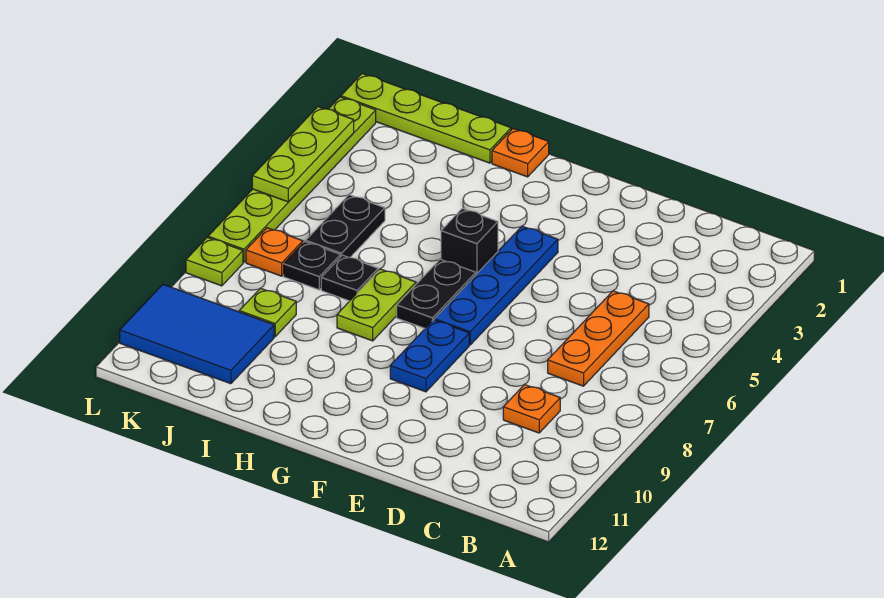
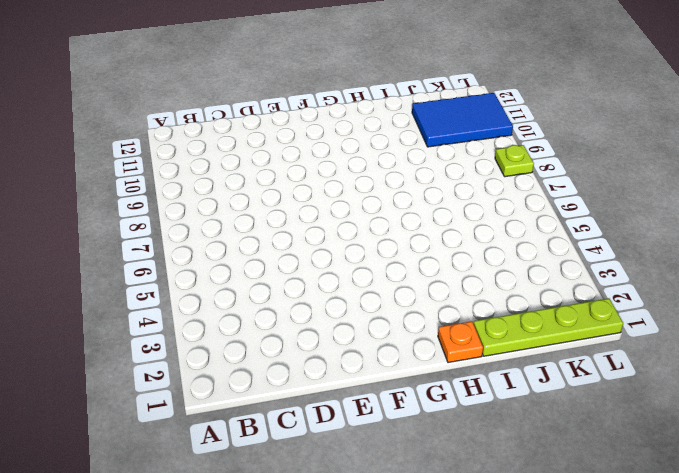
none -> orange 1x3 plate [548,291,649,386]
none -> orange 1x1 plate [503,385,560,433]
none -> blue 1x4 plate [434,226,558,345]

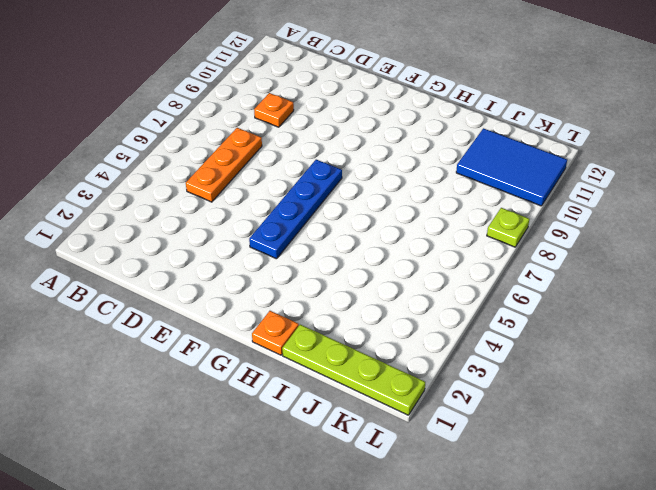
none -> blue 1x2 plate [390,320,469,392]
none -> black 1x1 brick [441,209,498,274]
none -> black 1x2 plate [397,259,476,328]

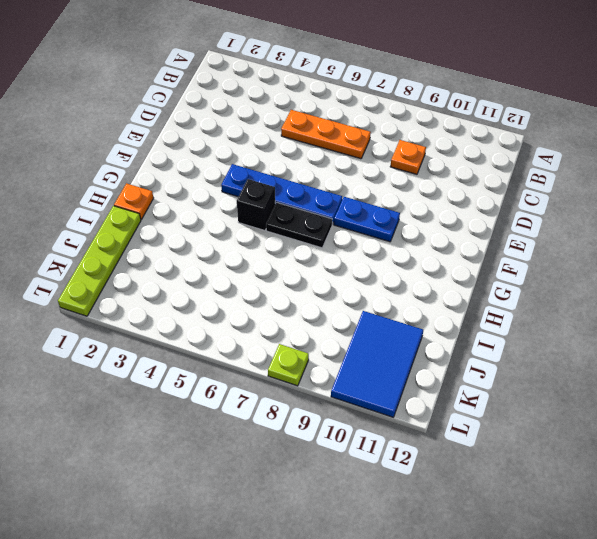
none -> lime 1x2 plate [337,269,416,341]
none -> black 1x1 plate [321,255,378,301]
none -> black 1x2 plate [306,195,385,258]

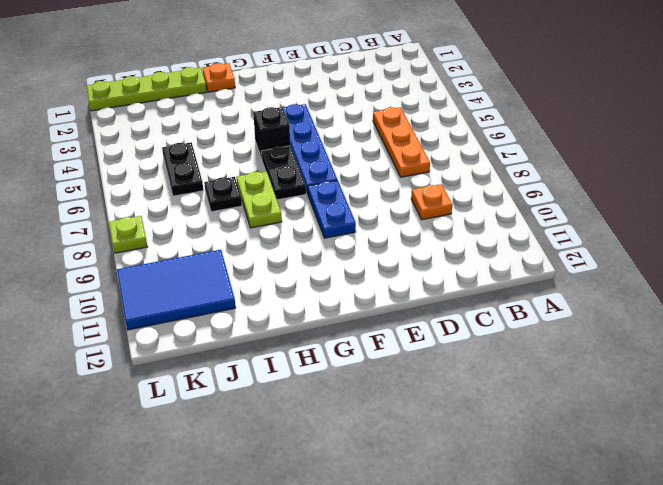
none -> black 1x1 plate [284,242,341,290]
none -> lime 1x1 plate [239,288,296,337]
none -> orange 1x1 plate [246,228,303,276]

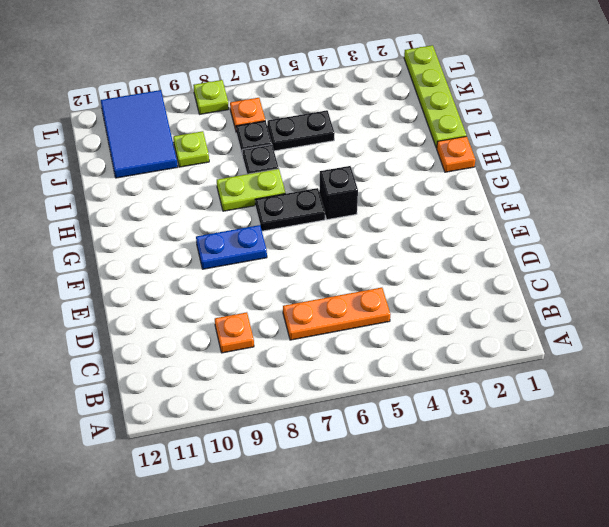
none -> blue 1x4 plate [434,226,558,345]
none -> lime 1x6 plate [208,97,376,262]
none -> lime 1x3 plate [252,107,354,202]

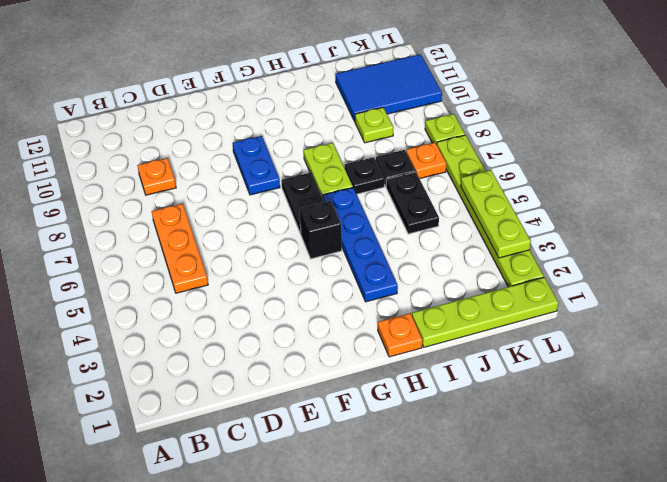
blue 1x4 plate [323,188,398,302] -> blue 1x4 plate moved to [434,226,558,345]

